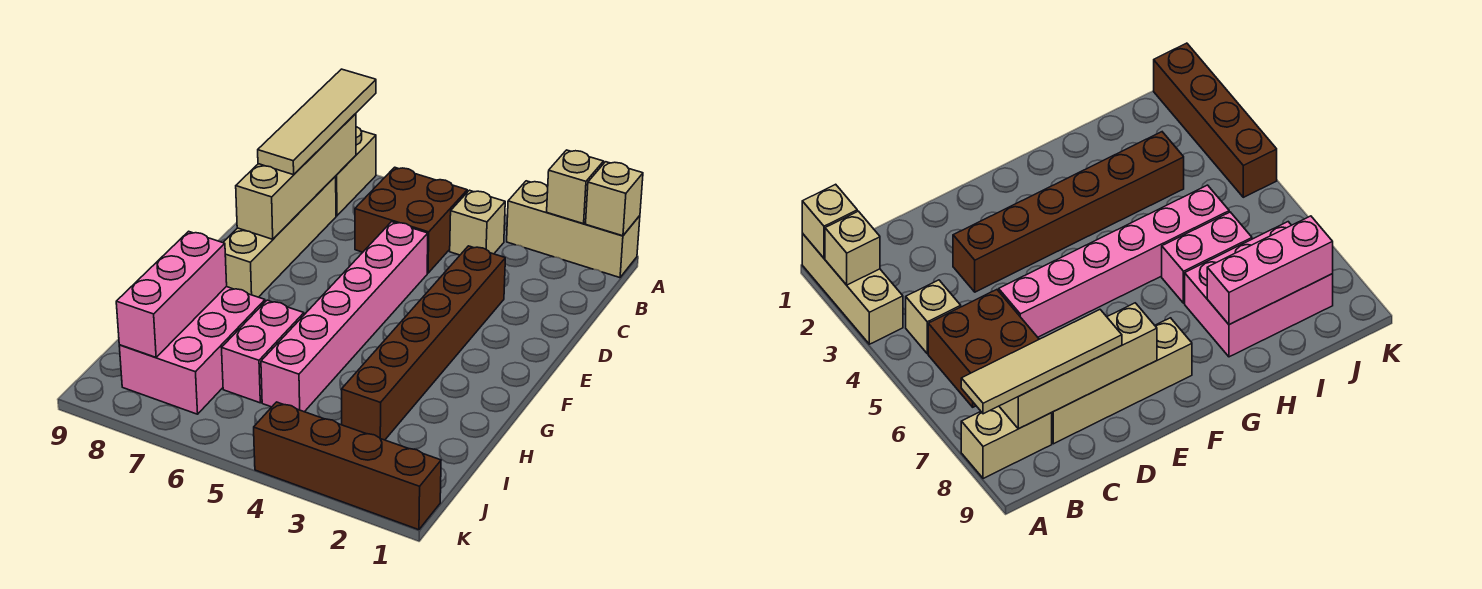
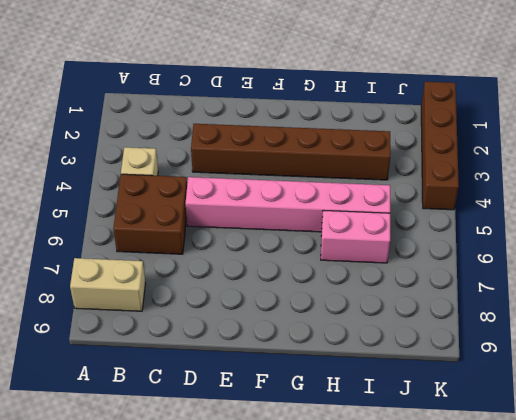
none -> tan 1x3 brick [507,181,640,278]
none -> tan 1x4 brick [223,176,336,297]
none -> pink 2x3 brick [119,287,265,414]

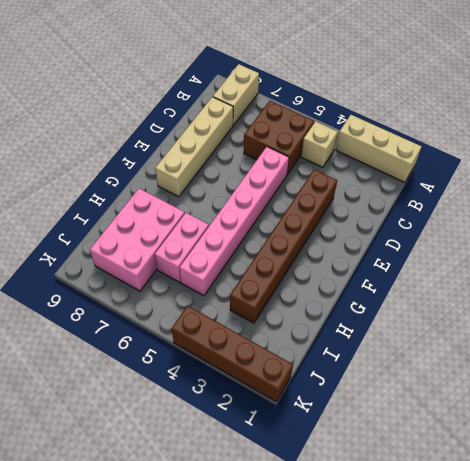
none -> tan 1x1 brick [586,162,643,236]
none -> tan 1x1 brick [547,150,604,224]
none -> tan 1x4 brick [236,114,356,239]

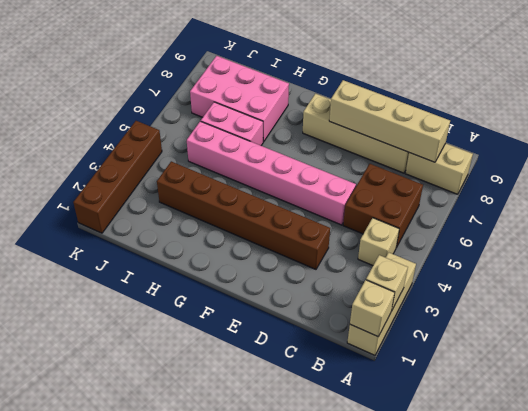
none -> pink 1x3 brick [116,231,227,357]
none -> tan 1x4 tile [258,69,376,175]

